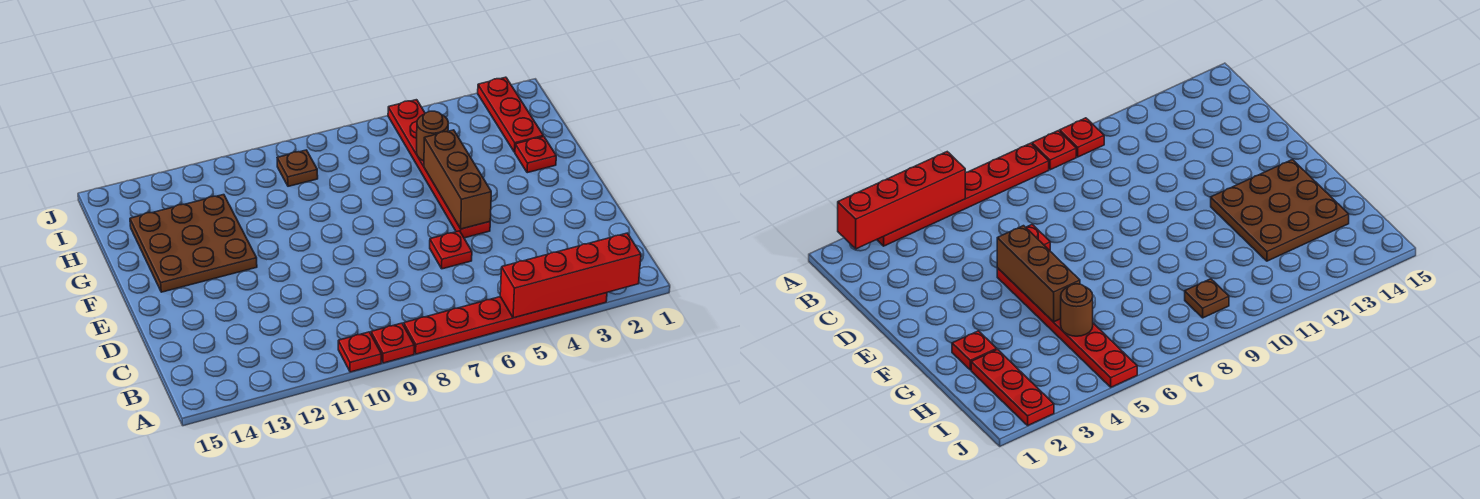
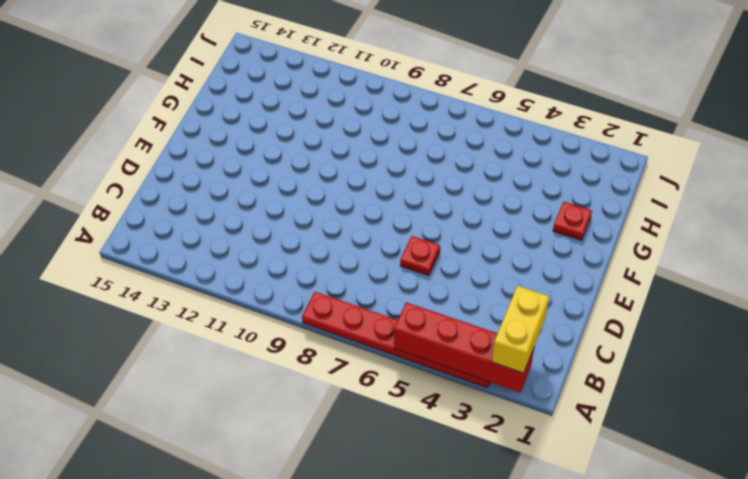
yellow 1x2 brick [492,286,549,373] -> none
none -> red 1x1 plate [371,323,414,363]
none -> red 1x1 plate [338,332,381,372]
none -> red 1x6 plate [388,100,490,238]

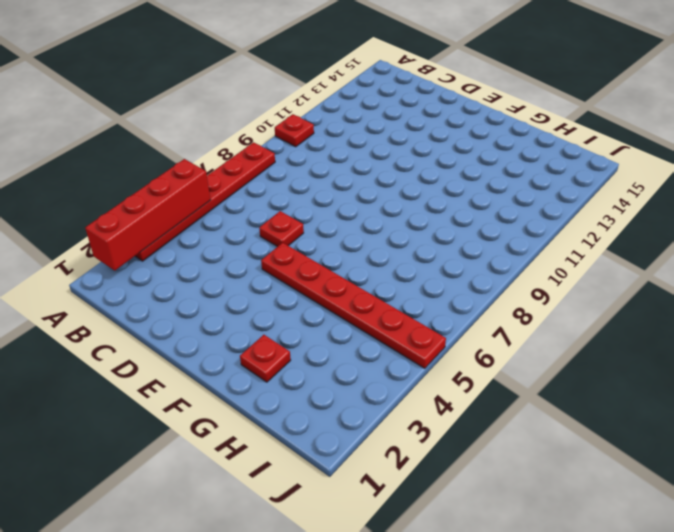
none -> red 1x1 plate [371,323,414,363]
none -> brown 3x3 plate [130,195,257,292]
none -> red 1x3 plate [478,77,543,152]

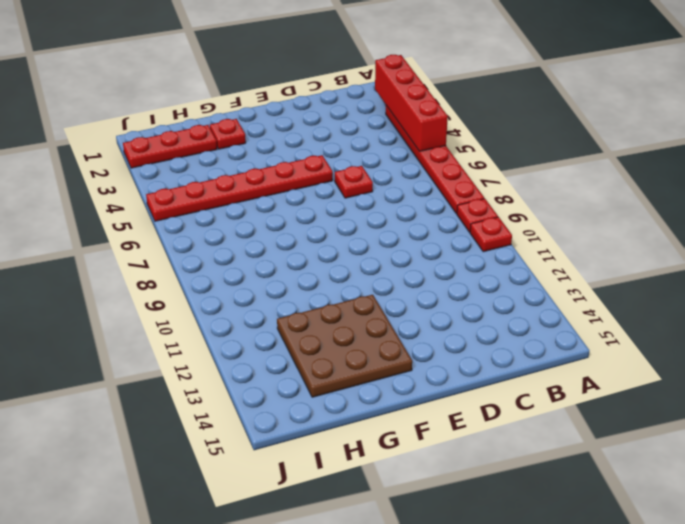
none -> brown 1x1 plate [277,150,318,186]
none -> brown 1x3 brick [424,130,491,229]
none -> brown 1x1 round brick [417,111,448,161]

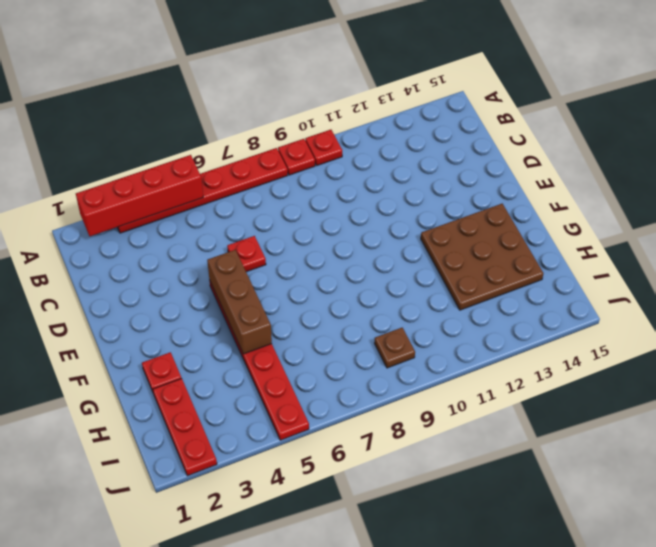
none -> brown 1x1 round brick [417,111,448,161]

